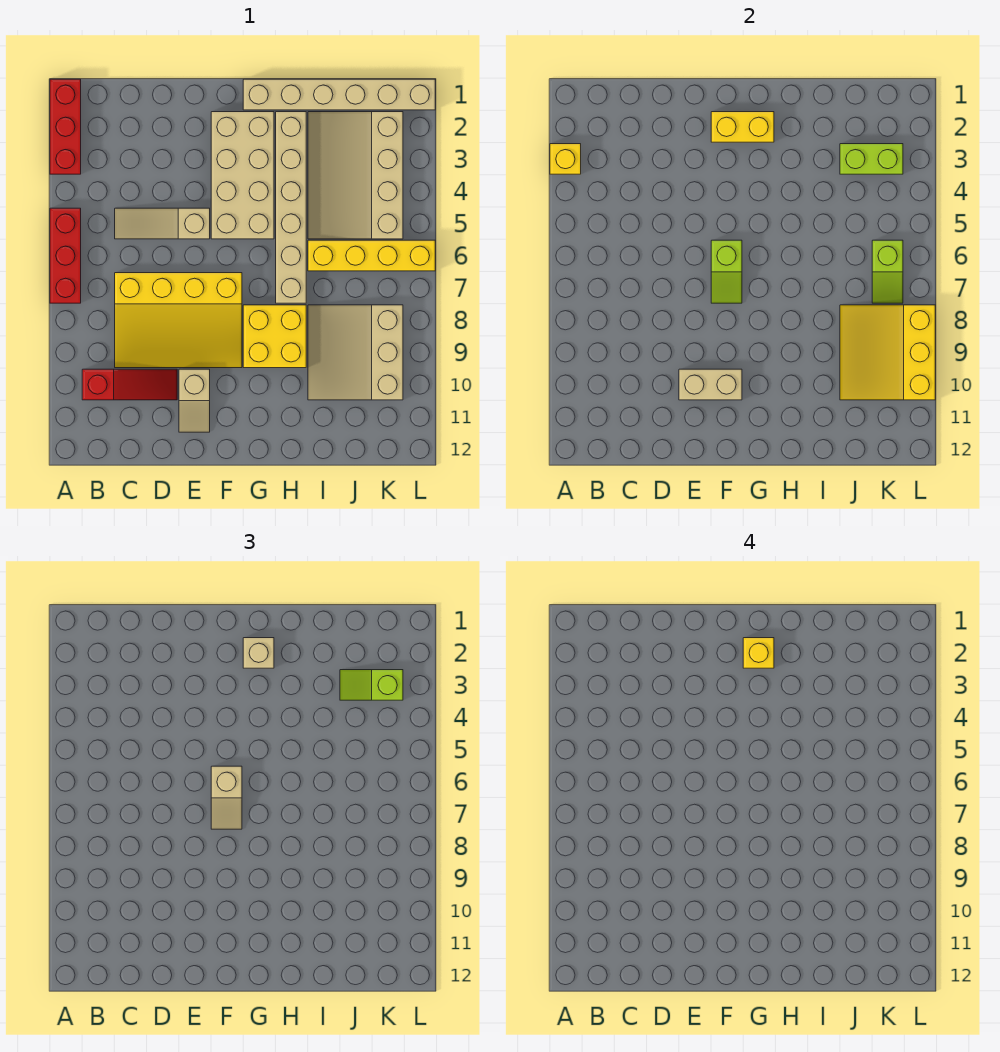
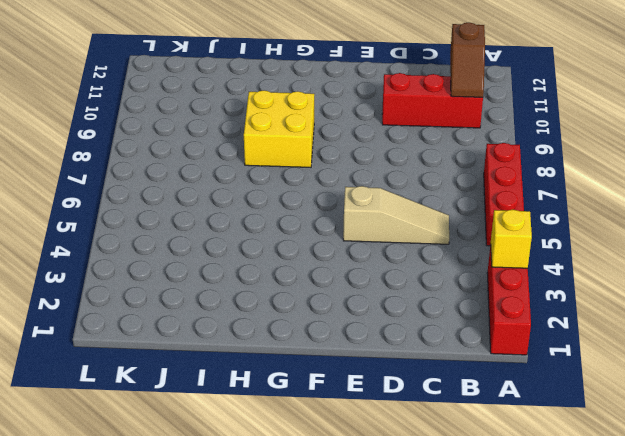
red 1x3 brick [382,73,483,128] -> red 1x3 slope [82,369,177,400]
brown 1x2 slope [450,23,485,97] -> none
none -> yellow 3x4 slope [115,273,242,368]
none -> tan 1x2 slope [179,369,210,432]
none -> tan 2x4 brick [211,112,274,239]

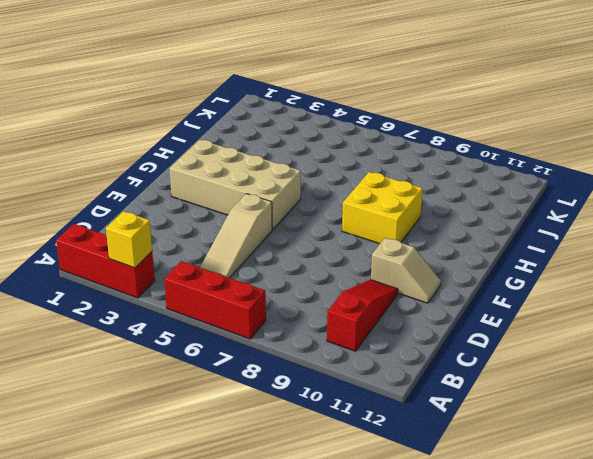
none -> yellow 3x4 slope [115,273,242,368]
none -> tan 1x6 brick [243,79,435,110]
none -> tan 1x6 brick [276,112,306,303]

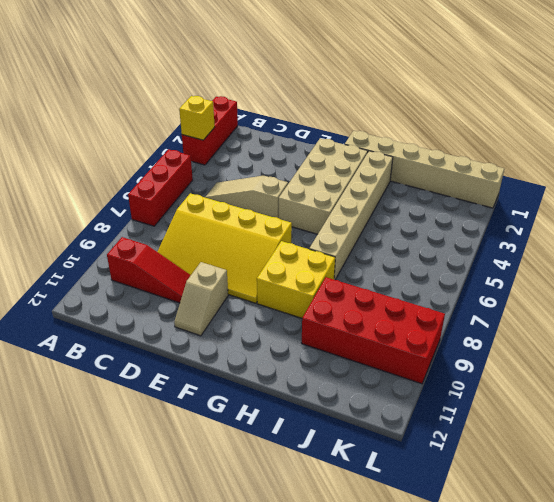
red 2x4 brick [302,277,445,384] -> tan 3x3 slope [308,305,403,400]
none -> tan 3x4 slope [308,112,403,239]
none -> yellow 1x4 brick [308,240,435,271]
none -> tan 1x2 brick [679,369,742,400]

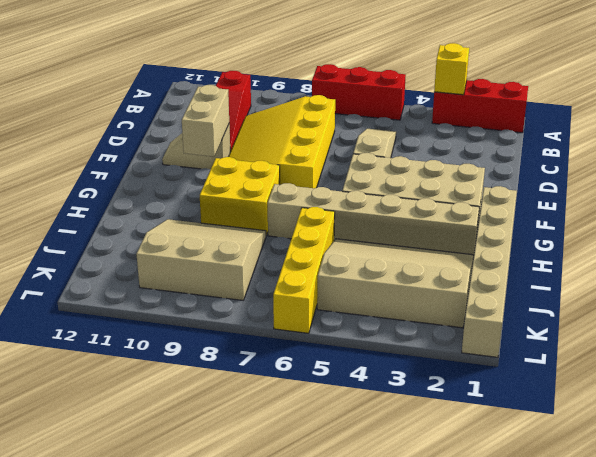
none -> yellow 1x2 brick [711,112,774,142]
none -> lime 1x2 slope [711,240,742,303]
none -> lime 1x2 brick [840,144,903,174]

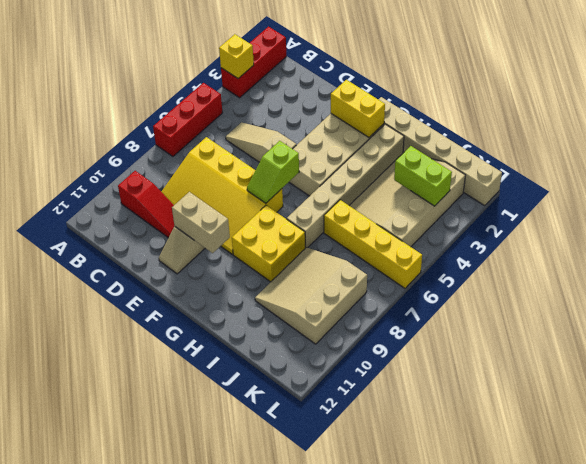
none -> yellow 3x3 slope [840,305,935,400]
none -> lime 1x2 slope [872,240,903,303]
none -> tan 1x2 slope [211,766,242,829]

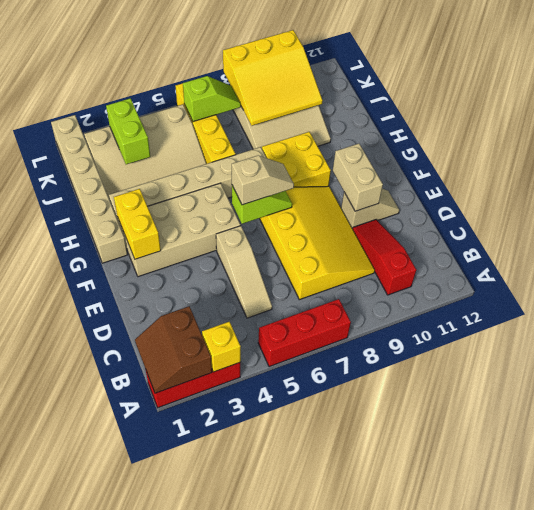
brown 2x2 slope [135,306,212,393] -> none
none -> tan 1x1 brick [243,638,274,668]
none -> lime 1x2 slope [340,670,403,700]
none -> yellow 1x1 brick [743,638,774,668]

